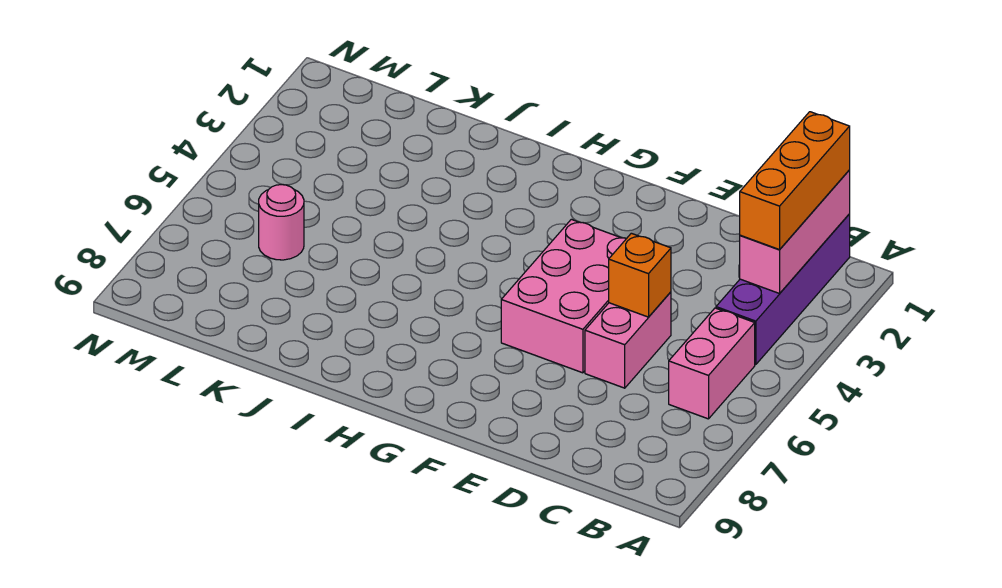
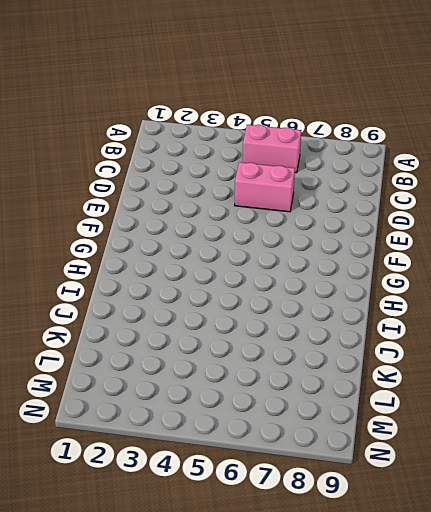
none -> purple 1x4 brick [716,214,850,365]
none -> pink 2x3 brick [501,219,627,373]

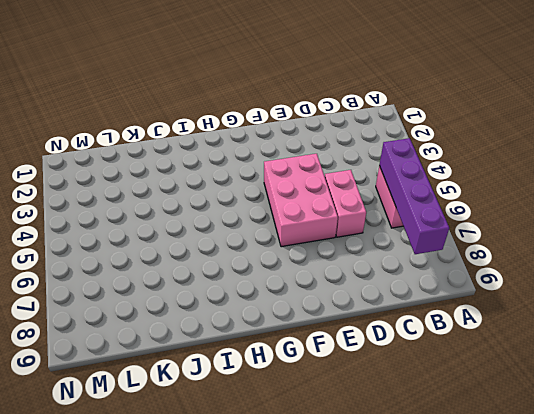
purple 1x4 brick [379,138,449,254] -> purple 1x4 brick moved to [716,214,850,365]
none -> pink 1x1 round brick [259,185,304,260]
none -> pink 1x3 brick [740,170,850,293]

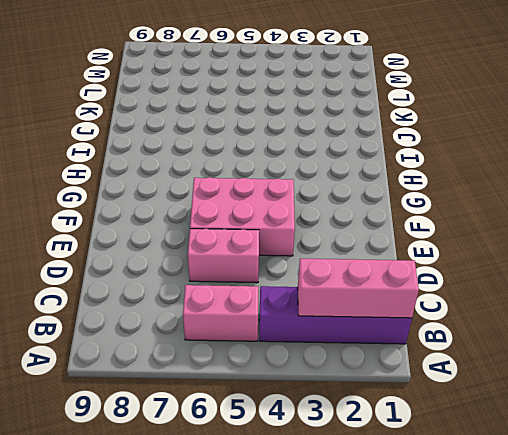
none -> pink 1x1 round brick [259,185,304,260]
none -> orange 1x1 brick [609,233,671,317]

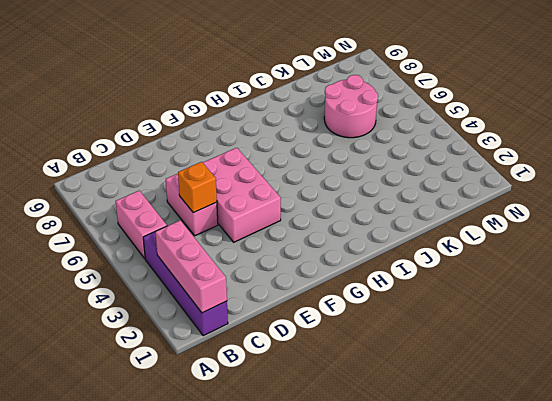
pink 2x2 round brick [324,75,378,138] -> pink 1x1 round brick [259,185,304,260]
none -> orange 1x3 brick [740,112,850,250]

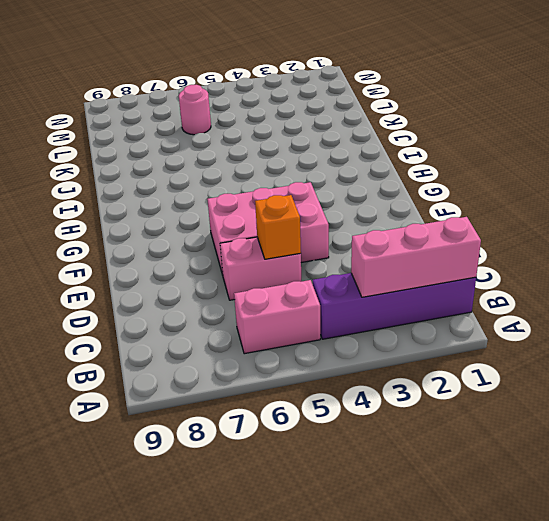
none -> orange 1x3 brick [740,112,850,250]

